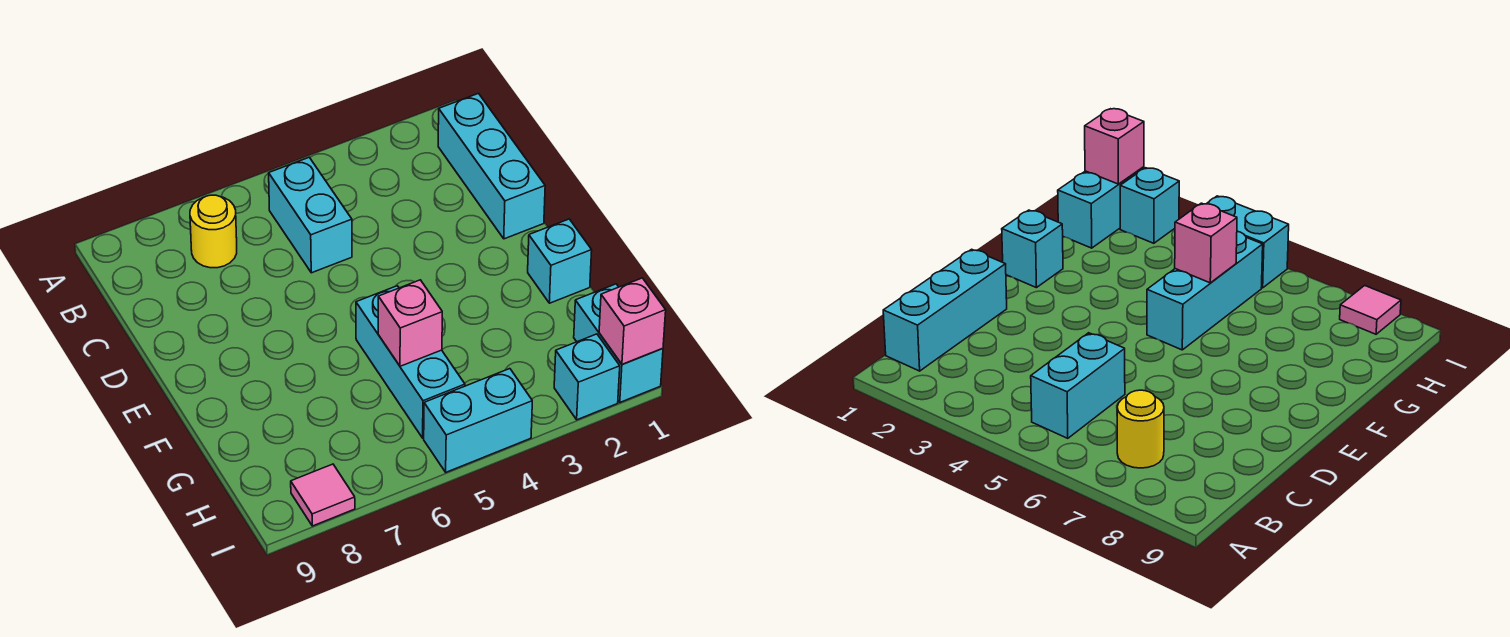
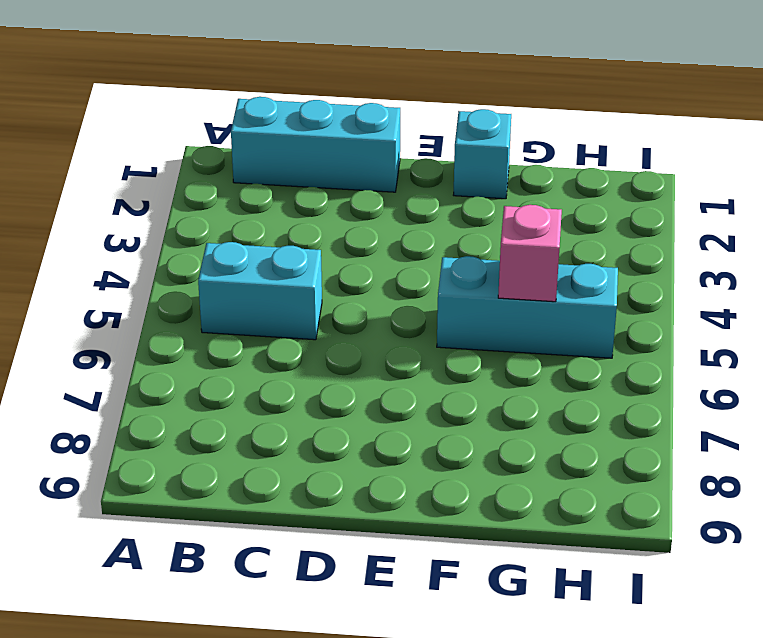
none -> yellow 1x1 round brick [190,195,237,268]
none -> cyan 1x2 brick [574,284,663,402]

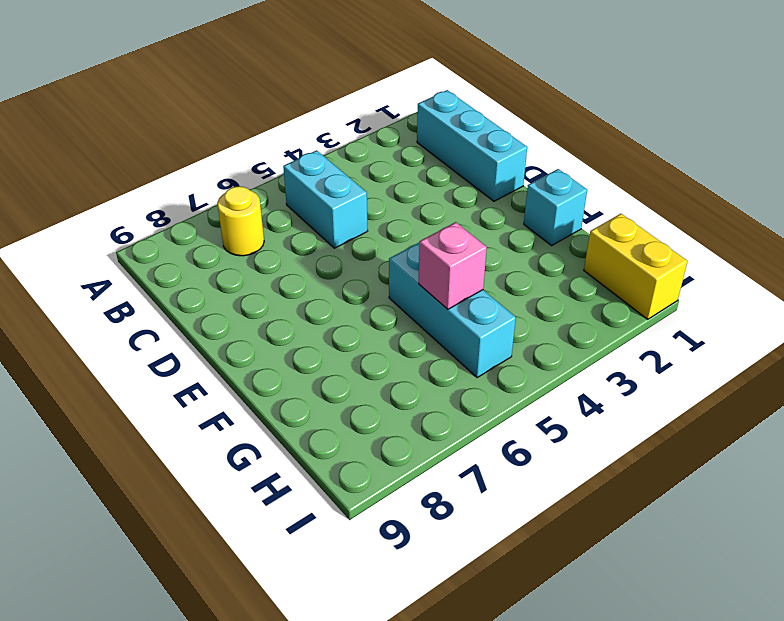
yellow 1x2 brick [584,214,688,319] -> cyan 1x2 brick [574,284,663,402]
none -> cyan 1x1 brick [554,334,620,420]
none -> cyan 1x2 brick [424,369,532,472]

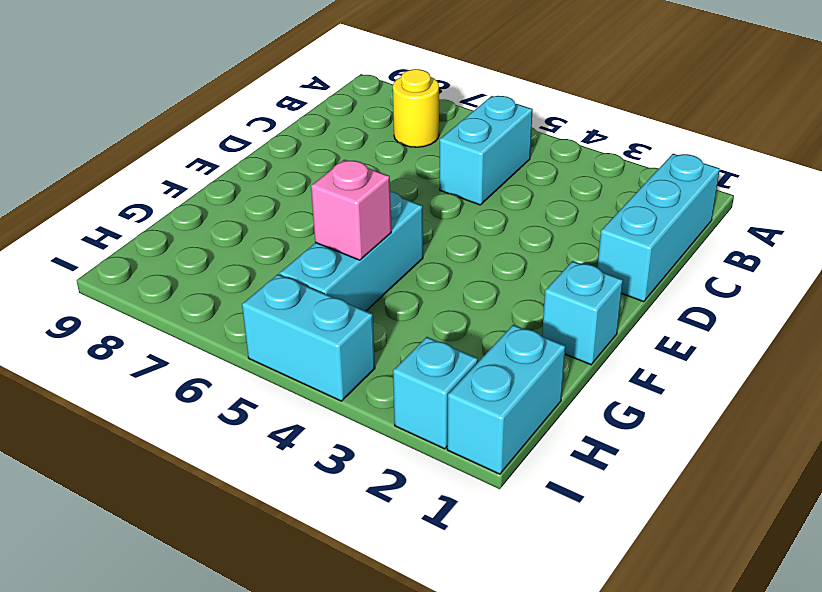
none -> pink 1x1 tile [291,464,355,526]
none -> pink 1x1 brick [599,278,666,364]

